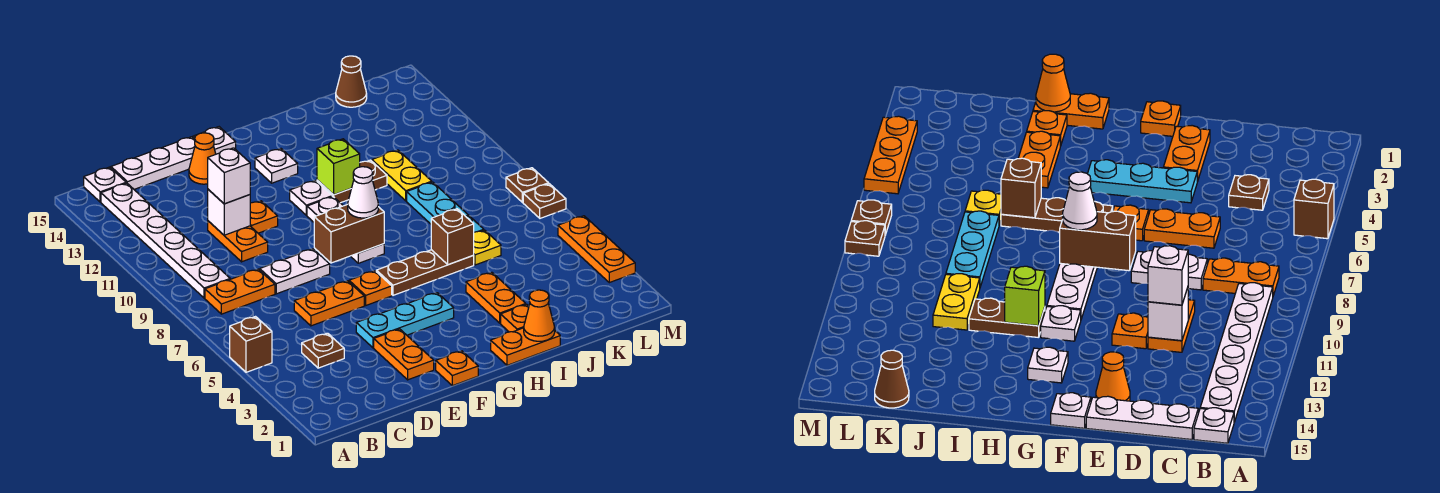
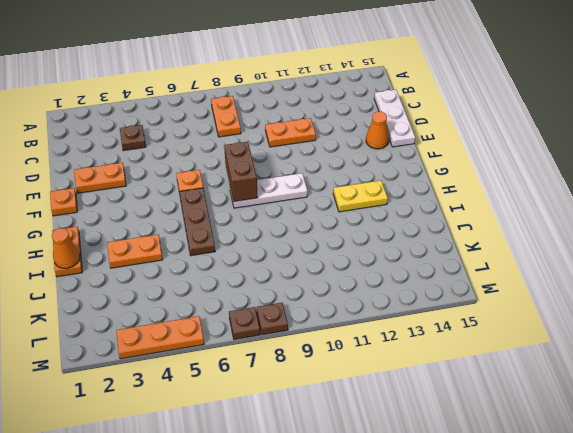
yellow 1x2 plate [333,181,388,212] -> yellow 1x2 plate moved to [372,150,432,201]
none -> brown 1x1 brick [230,317,272,372]
none -> white 1x6 plate [101,183,230,298]
none -> white 1x1 plate [84,167,126,202]
none -> orange 1x2 plate [294,281,364,326]

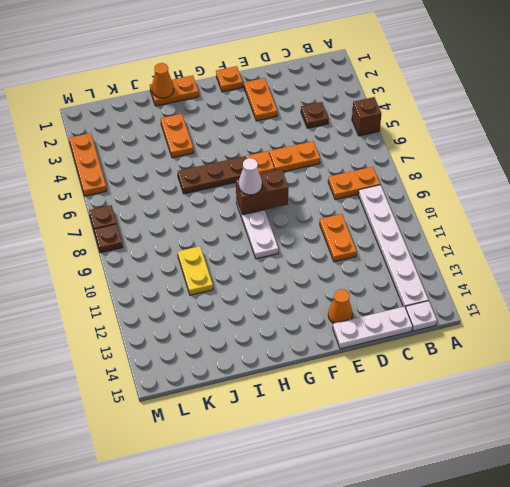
none -> white 1x2 plate [260,249,330,294]
none -> cyan 1x3 plate [356,293,454,348]
none -> orange 1x1 plate [250,201,278,233]
none -> white 1x1 plate [193,127,236,154]

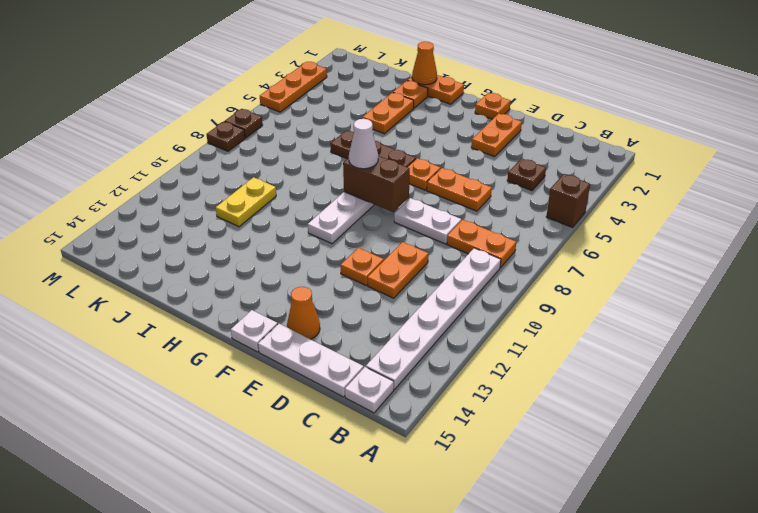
none -> cyan 1x3 plate [356,293,454,348]
none -> white 1x1 plate [290,180,332,215]
none -> white 1x1 plate [255,149,298,183]
none -> brown 1x2 plate [317,160,387,203]

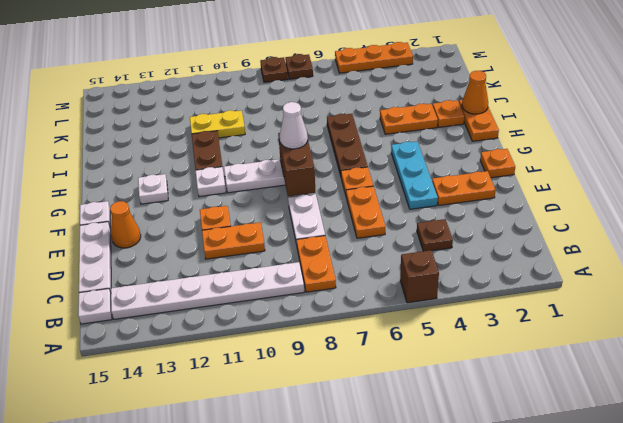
none -> yellow 1x1 plate [473,230,501,265]
none -> cyan 1x3 plate [407,182,484,232]
none -> brown 1x1 cone [336,56,367,107]
none -> white 1x1 brick [208,189,250,235]

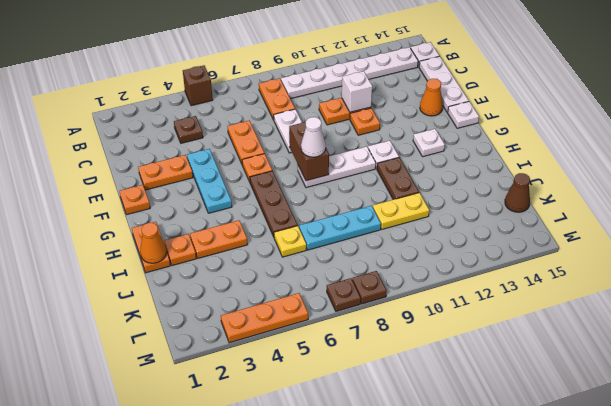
none -> lime 1x1 brick [317,139,360,195]
none -> brown 1x1 brick [431,209,474,265]
none -> white 1x1 brick [208,148,250,204]

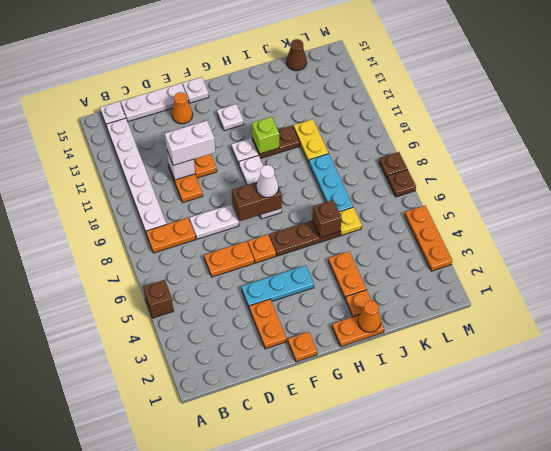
white 1x2 brick [165,121,215,165] -> white 1x1 brick [208,148,250,204]
none -> brown 1x1 plate [302,333,344,368]

